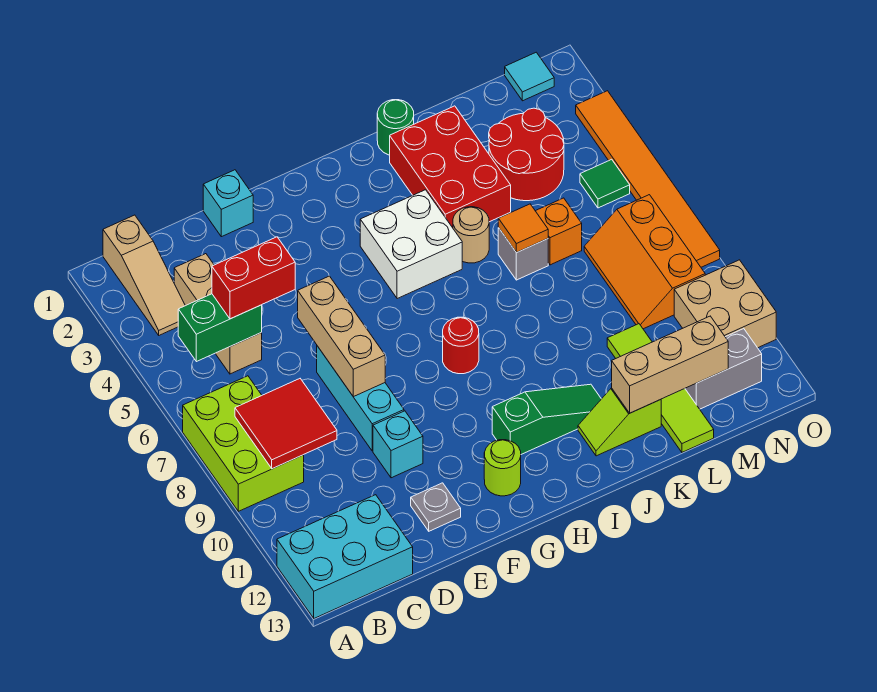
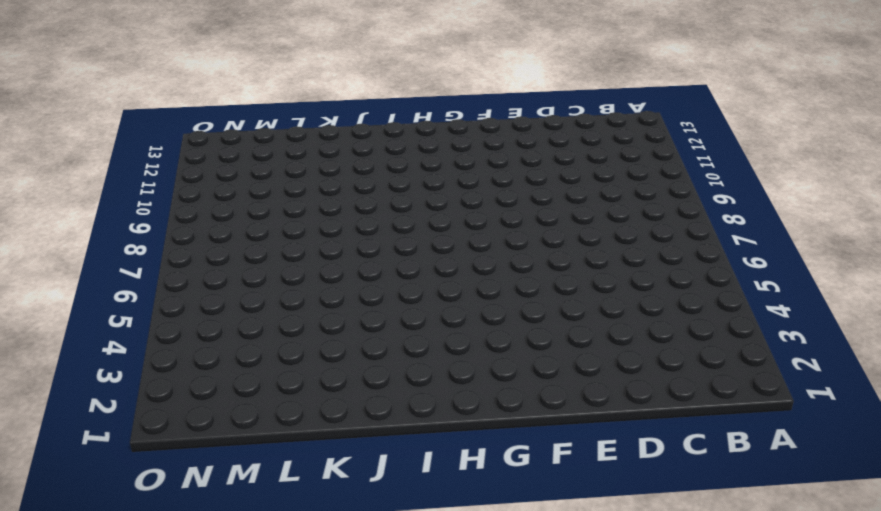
none -> lime 2x3 brick [183,376,304,511]
none -> cyan 2x3 brick [277,495,413,618]
none -> tan 1x3 slope [103,215,185,335]
none -> tan 1x3 brick [174,254,262,374]

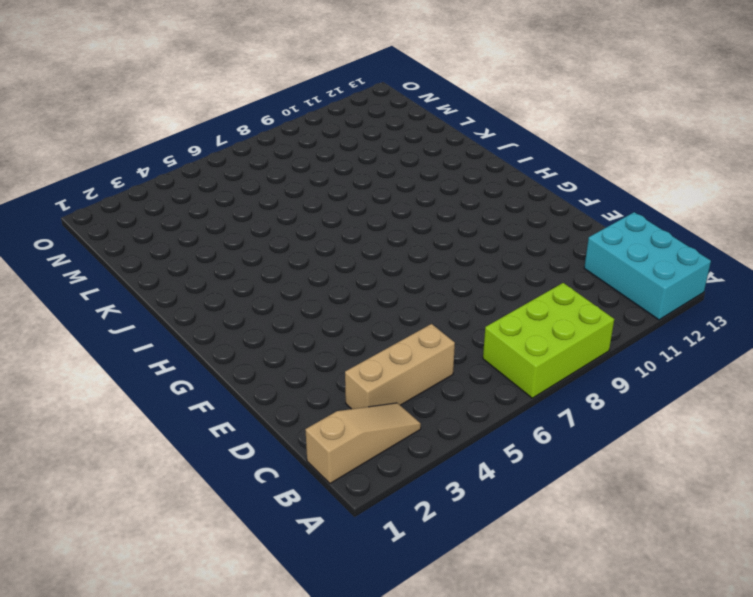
none -> cyan 1x1 brick [203,170,253,237]
none -> cyan 1x3 brick [317,346,404,451]
none -> cyan 1x1 brick [373,411,423,478]
none -> grey 1x1 plate [411,483,461,531]

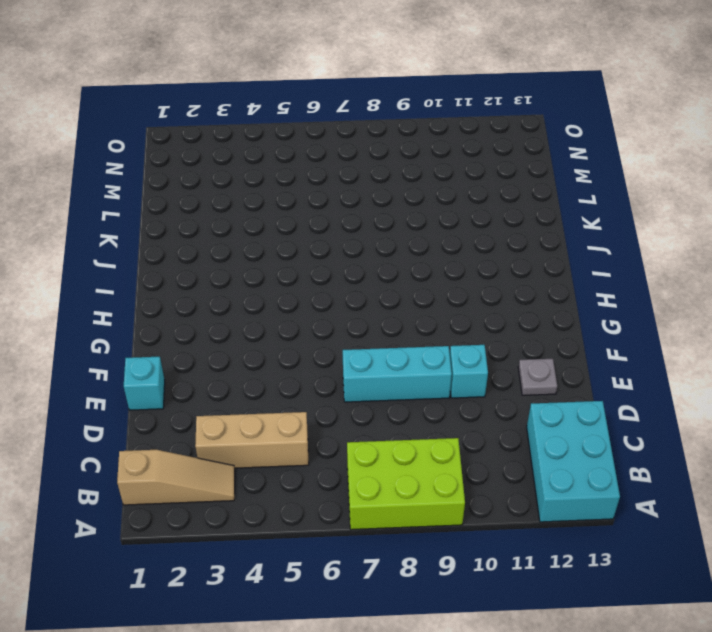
none -> lime 1x1 round brick [484,440,521,496]
none -> white 2x2 brick [360,190,462,299]
none -> red 1x1 round brick [443,317,479,374]
none -> green 1x3 slope [492,384,601,454]

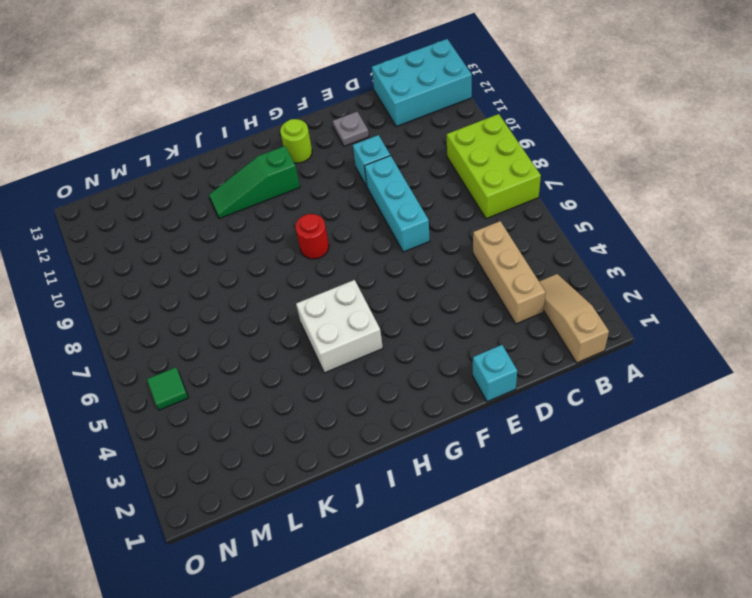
none -> green 1x1 round brick [377,100,414,155]
none -> red 2x3 brick [390,106,511,228]
none -> tan 1x1 round brick [453,207,489,263]
none -> lime 1x2 slope [578,388,661,456]

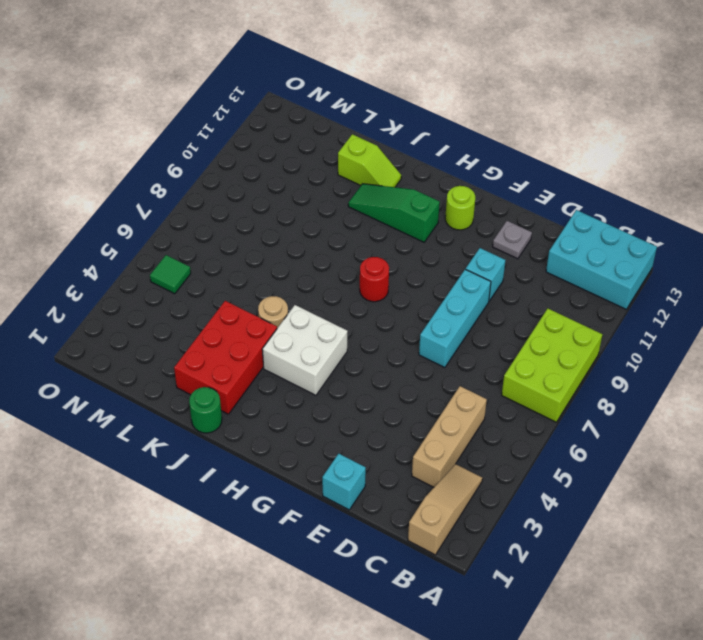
none -> grey 1x1 brick [498,228,548,280]
none -> red 2x2 round brick [489,108,564,201]
none -> orange 1x1 brick [536,198,582,265]
none -> lime 1x4 tile [607,324,714,452]

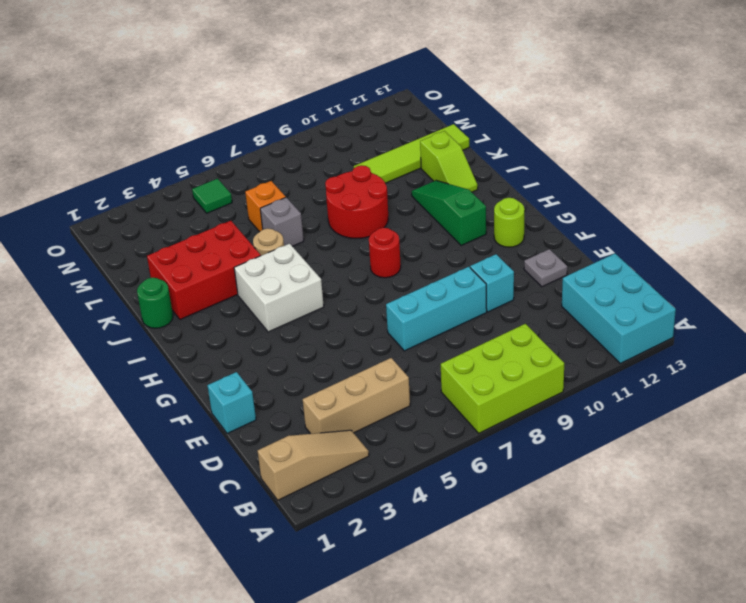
red 2x2 round brick [325,165,388,238] -> red 2x2 round brick moved to [489,108,564,201]
none -> orange 2x3 slope [584,195,705,329]
none -> grey 1x2 brick [685,329,762,409]
none -> cyan 1x1 tile [505,52,554,101]
none -> tan 2x2 brick [674,260,776,348]

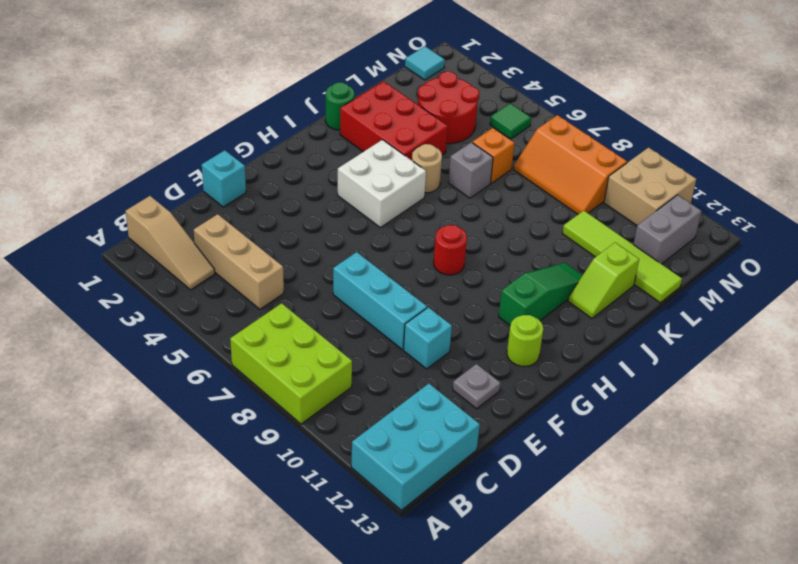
none -> orange 1x6 tile [576,91,720,267]
none -> green 1x2 brick [178,294,262,362]
none -> red 2x2 tile [235,379,337,469]
none -> tan 1x3 brick [298,276,385,397]

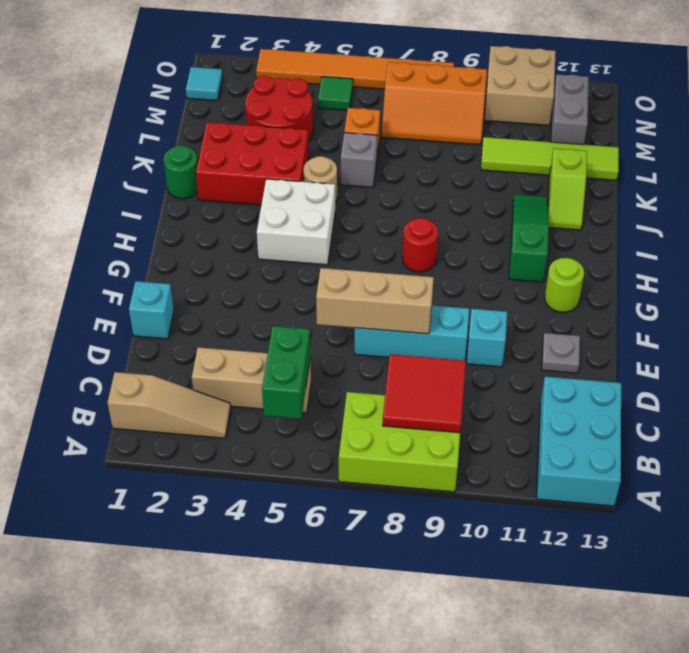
none -> orange 1x1 tile [498,204,548,253]
none -> tan 1x3 brick [612,316,728,413]
none -> red 1x2 brick [212,237,295,319]

